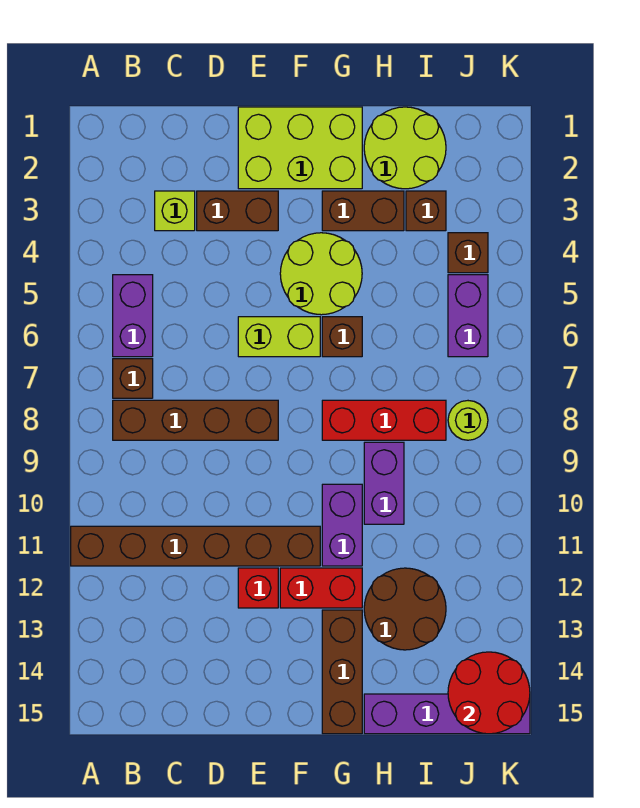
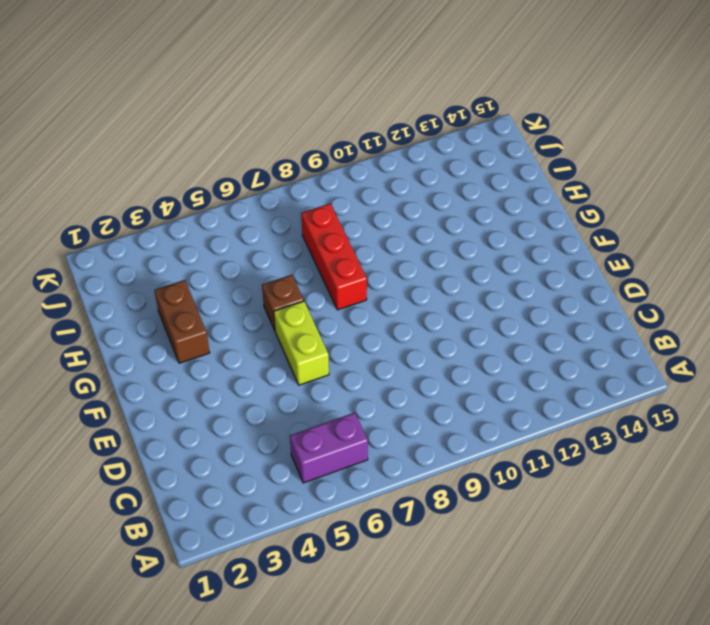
none -> brown 1x6 brick [71,526,320,566]
none -> brown 1x1 brick [113,359,153,398]
none -> brown 1x4 brick [113,400,278,440]

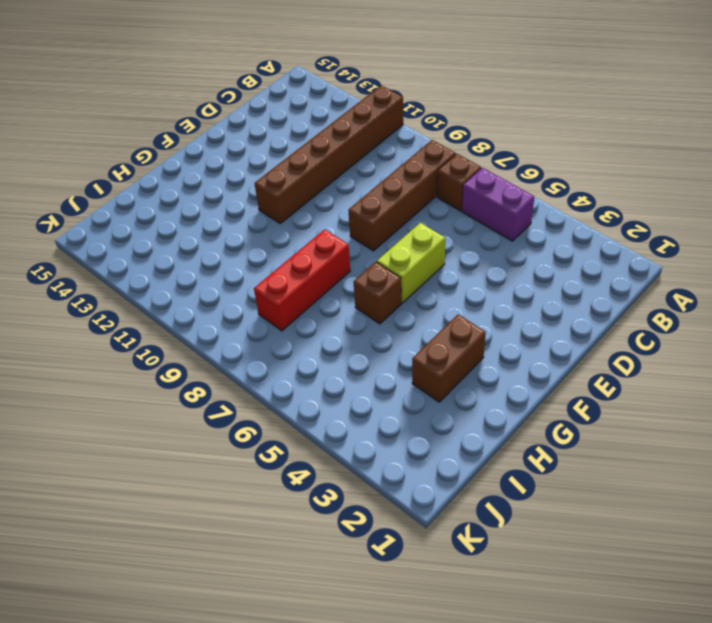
none -> lime 1x1 brick [155,191,195,231]
none -> brown 1x2 brick [197,191,278,231]
none -> lime 2x3 brick [238,107,362,189]

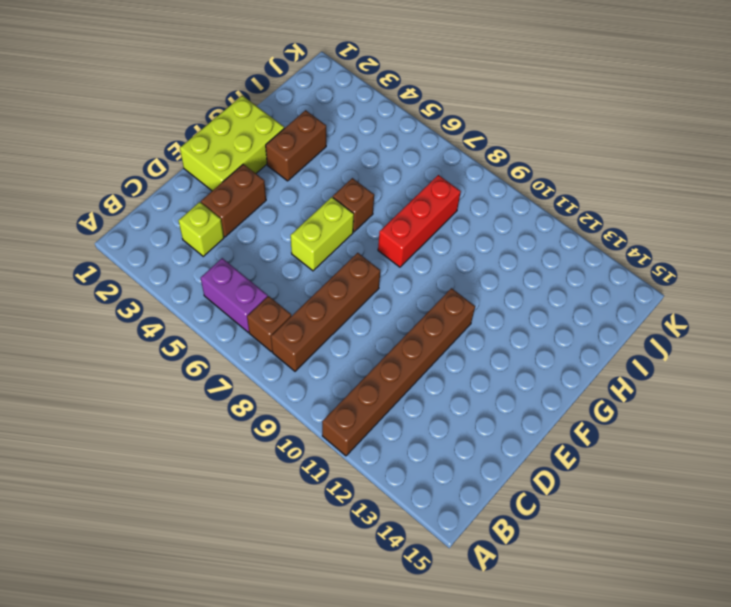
none -> red 1x1 brick [238,568,278,608]
none -> lime 2x2 round brick [280,233,362,315]
none -> red 1x2 brick [280,568,362,608]

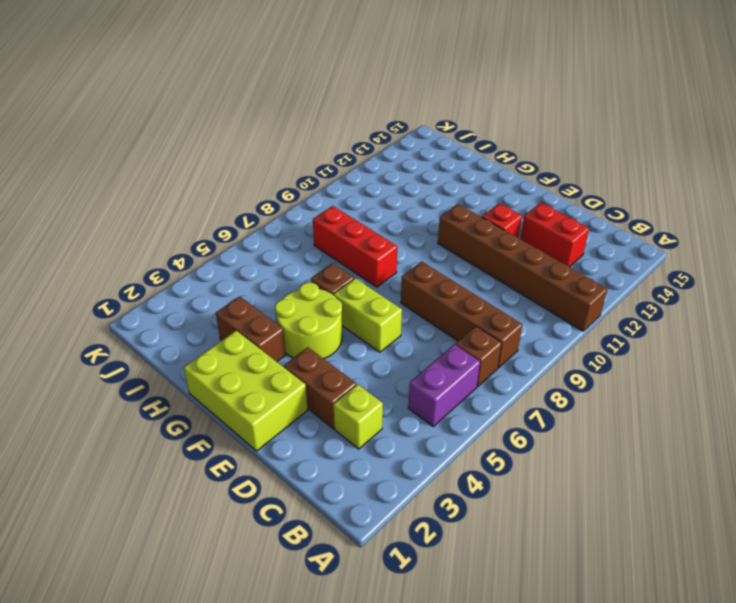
red 1x2 brick [520,203,589,267] -> red 1x2 brick moved to [280,568,362,608]
none -> purple 1x2 brick [322,484,362,566]
none -> brown 1x3 brick [322,610,362,734]
none -> lime 2x2 round brick [364,107,446,189]

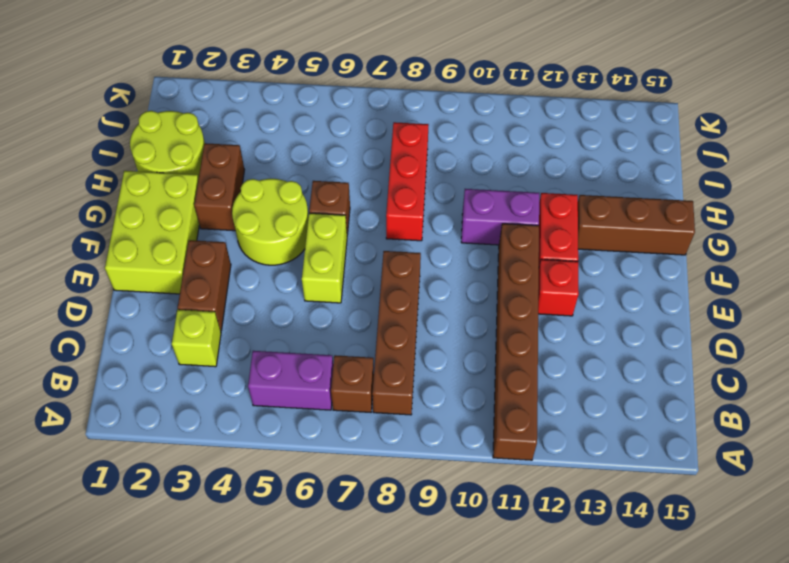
none -> purple 1x2 brick [364,442,404,524]
none -> brown 2x2 round brick [364,568,446,650]
none -> purple 1x4 brick [364,694,530,734]

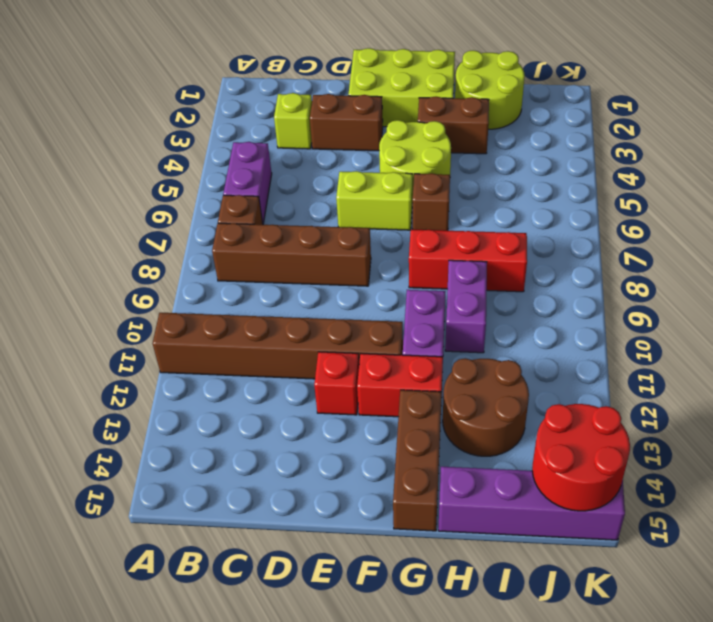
none -> brown 1x1 brick [406,191,446,231]
none -> brown 1x1 brick [448,233,488,273]
none -> purple 1x2 brick [448,275,488,357]

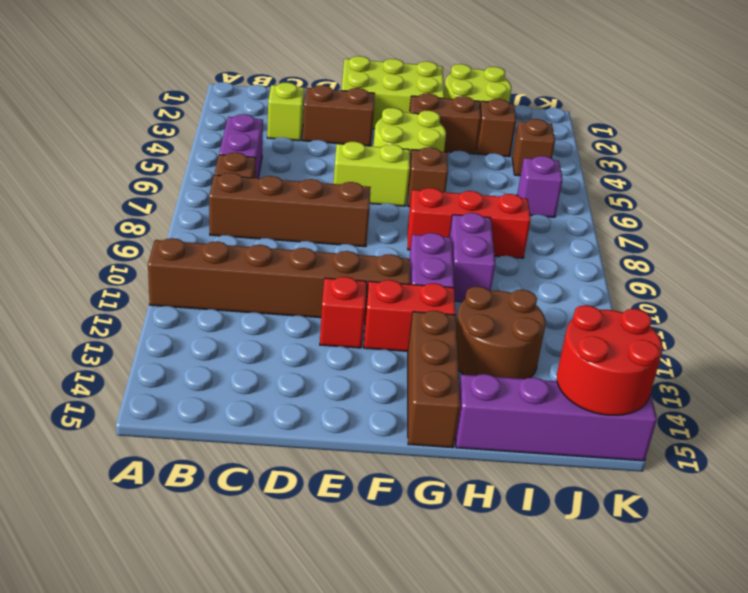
purple 1x1 brick [517,156,563,217] -> purple 1x2 brick [448,275,488,357]
none -> lime 1x1 round brick [448,401,488,440]

